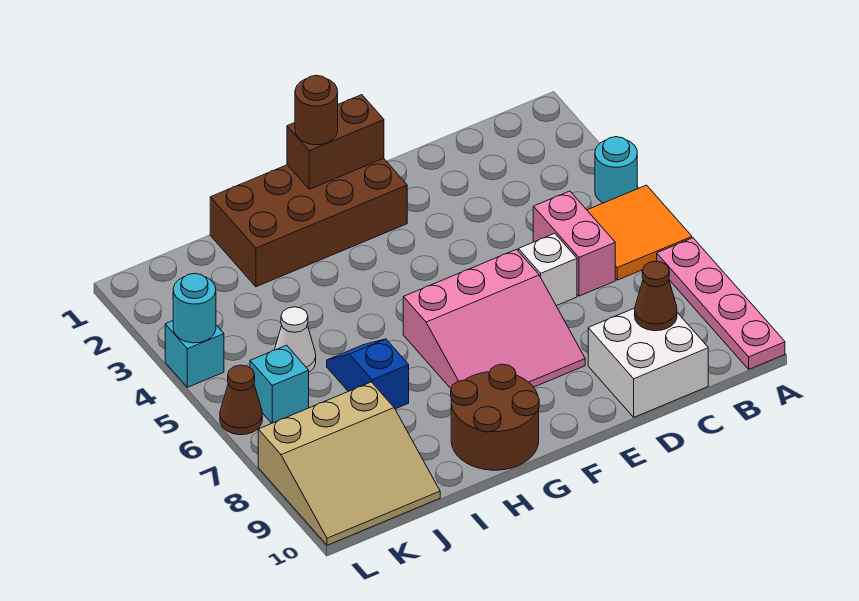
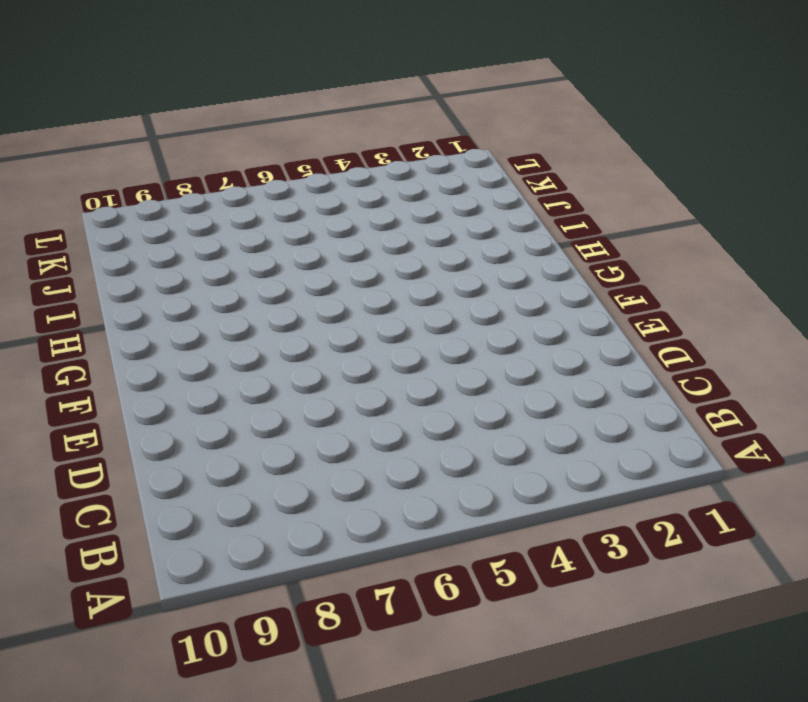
none -> cyan 1x1 round brick [595,137,637,203]
none -> orange 2x2 tile [587,185,692,280]
none -> pink 1x4 plate [657,238,785,369]

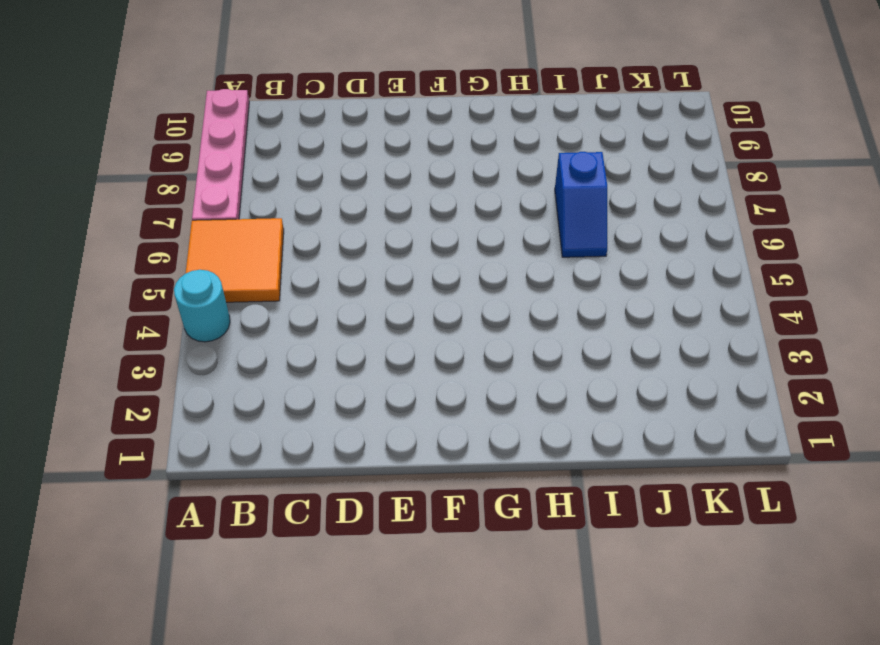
none -> pink 1x2 brick [533,191,615,296]
none -> white 2x2 brick [588,308,708,417]
none -> white 1x1 brick [518,233,577,306]

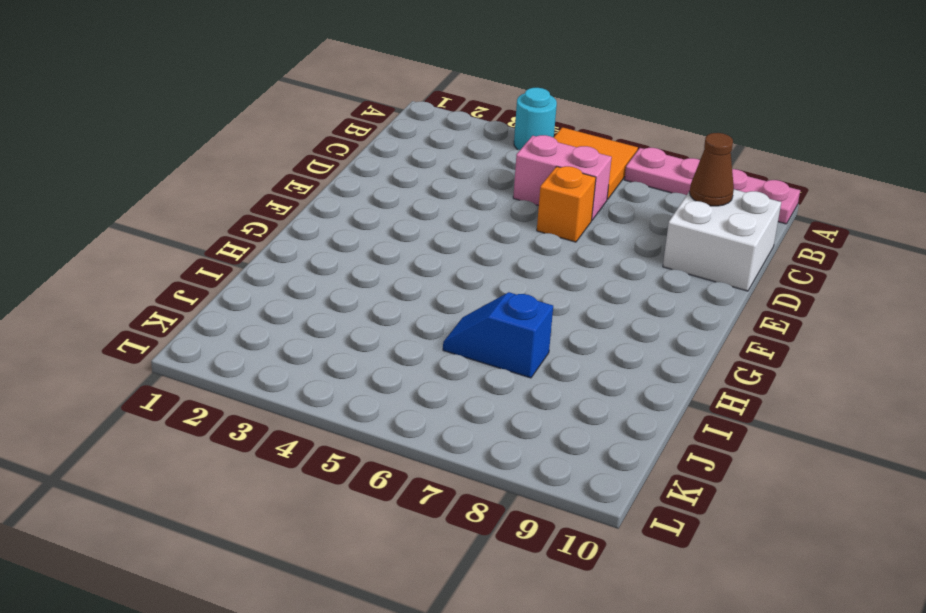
orange 1x1 brick [537,166,596,242] -> white 1x1 brick [518,233,577,306]
none -> pink 3x3 slope [403,249,585,388]
none -> brown 2x4 brick [210,159,407,287]
none -> brown 2x2 round brick [451,364,539,470]

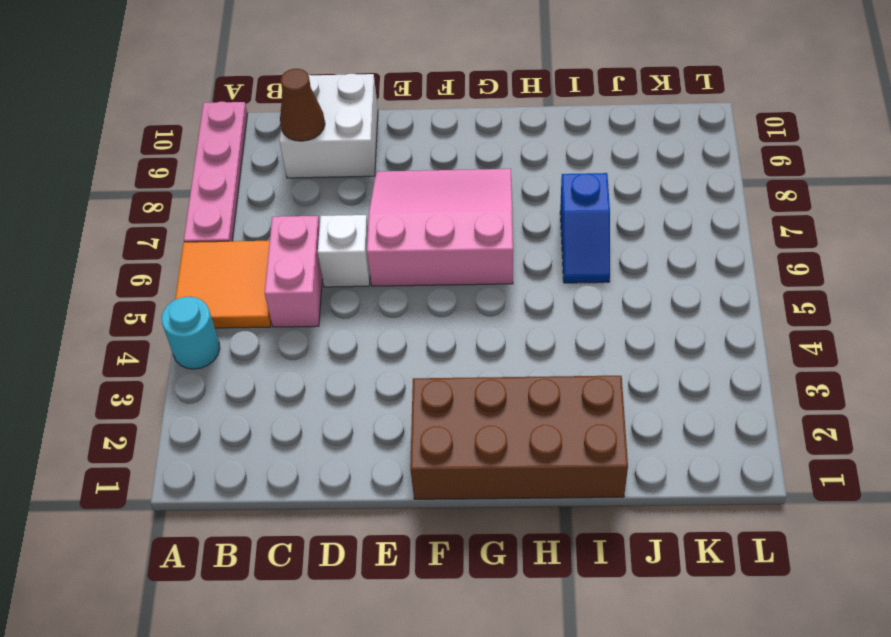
none -> brown 2x2 round brick [451,364,539,470]
none -> white 1x1 cone [275,307,316,372]
none -> tan 3x3 slope [258,382,440,545]

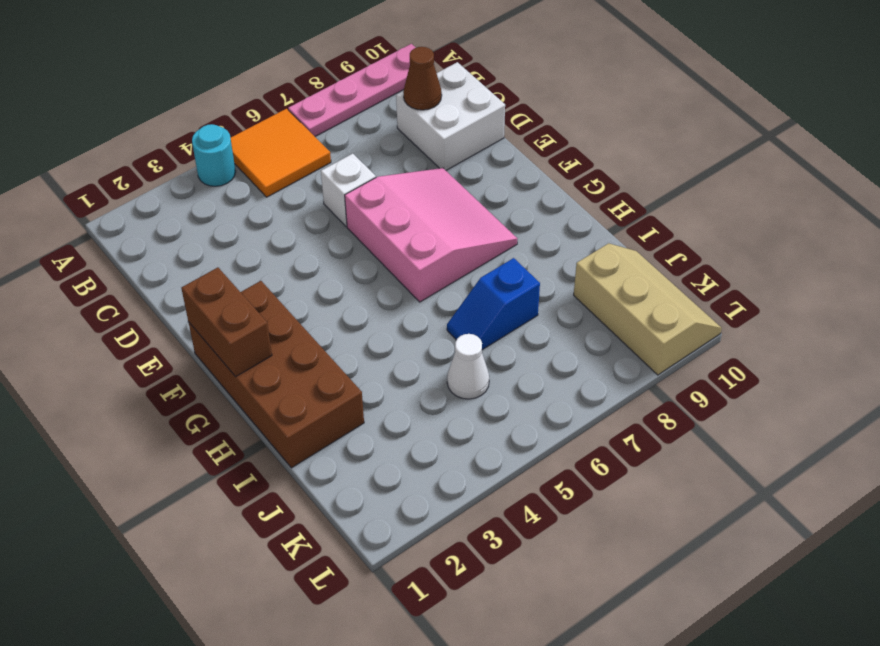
tan 2x3 slope [574,243,722,375] -> tan 3x3 slope [258,382,440,545]
none -> pink 1x2 brick [533,191,615,296]
none -> brown 2x2 round brick [451,364,539,470]
none -> cyan 1x1 brick [250,345,309,423]

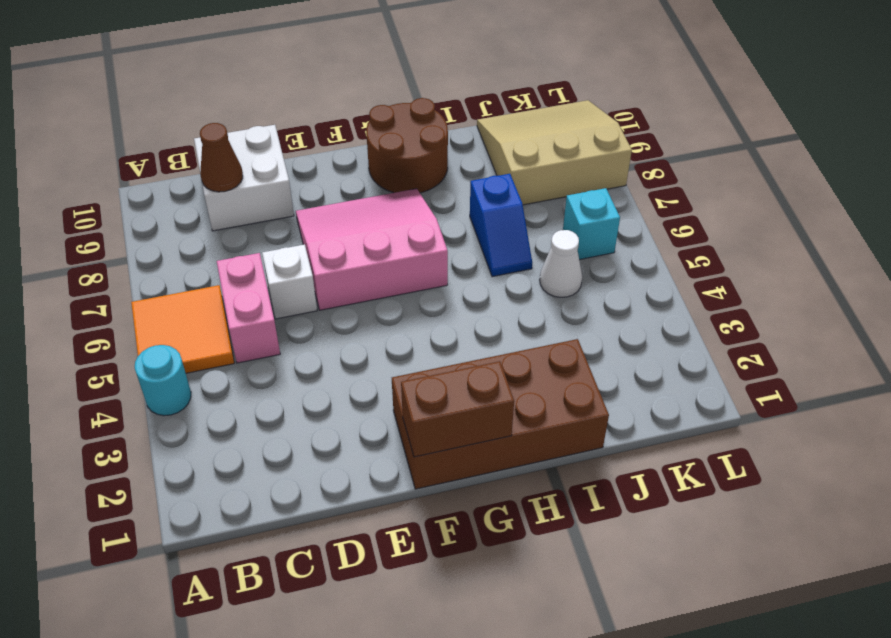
none -> pink 1x4 plate [657,238,785,369]
none -> cyan 1x1 brick [165,321,224,387]
none -> brown 1x1 cone [220,365,262,435]

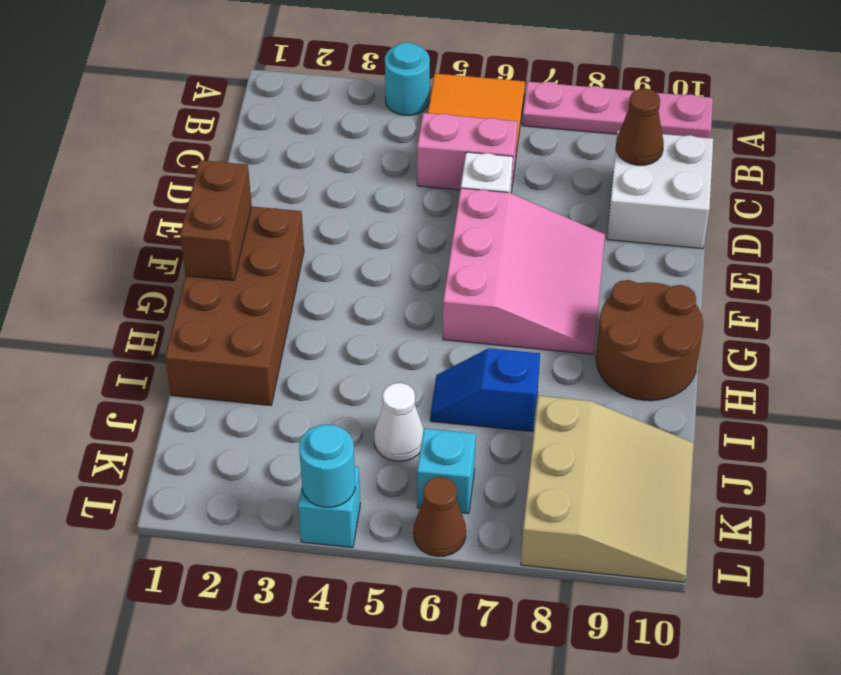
none -> brown 1x1 round brick [295,75,338,145]

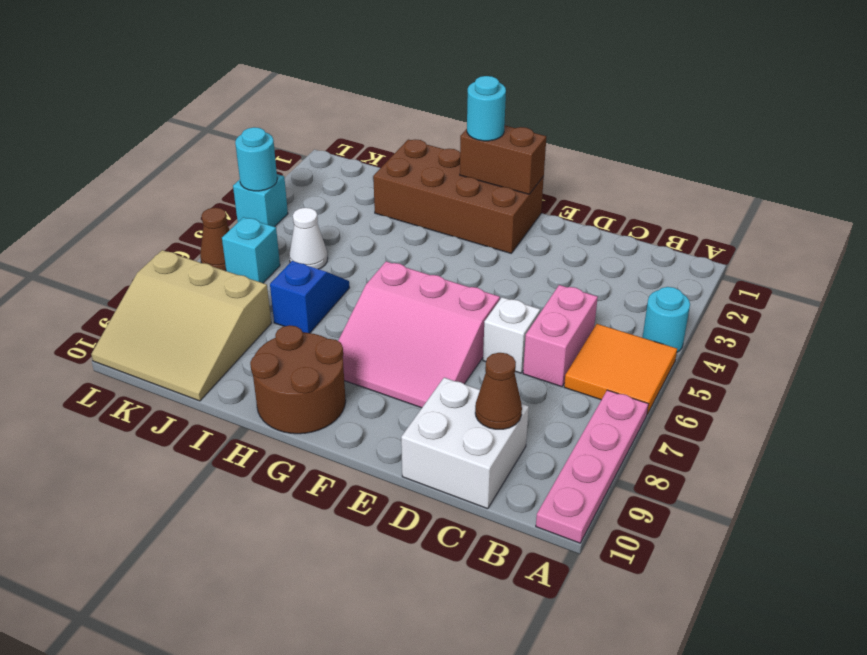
cyan 1x1 round brick [467,76,506,141] -> brown 1x1 round brick [295,75,338,145]

